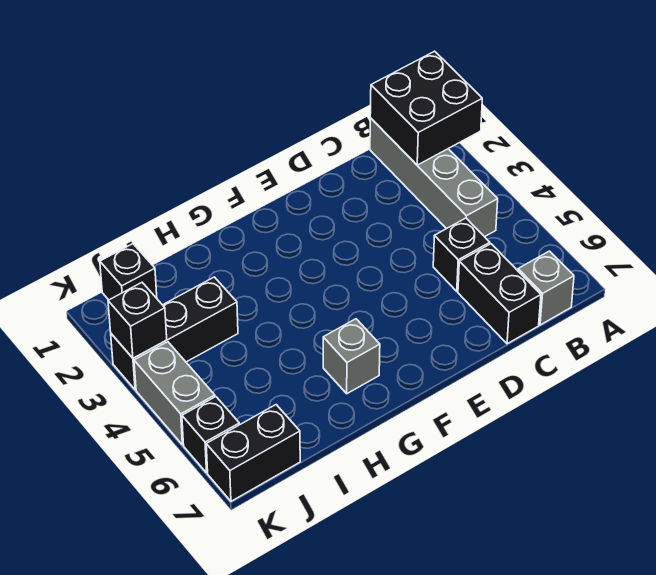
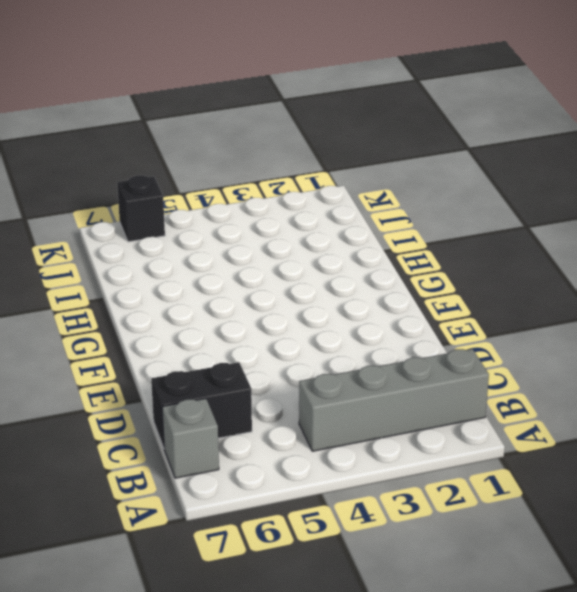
none -> black 1x1 brick [433,218,490,291]
none -> grey 1x1 brick [323,319,380,394]
none -> black 1x3 brick [111,277,238,390]

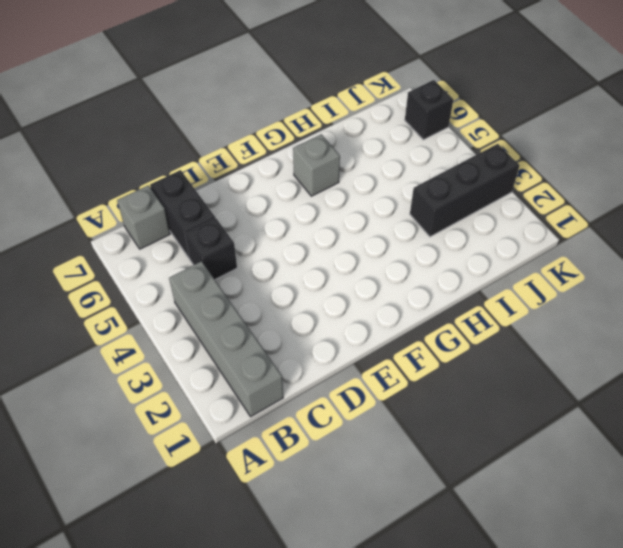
none -> black 1x1 brick [100,244,157,300]
none -> black 1x2 brick [206,405,300,501]
none -> grey 1x2 brick [134,342,215,445]

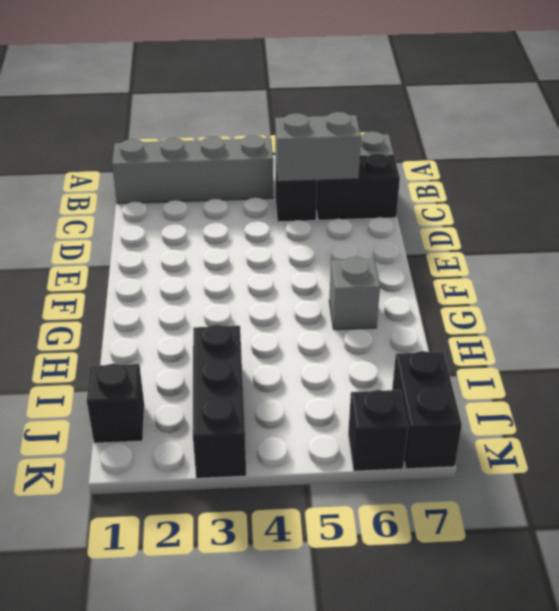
grey 1x2 brick [275,112,361,182] -> grey 1x2 brick moved to [134,342,215,445]
none -> black 2x2 brick [370,51,482,165]
none -> black 1x1 brick [108,283,167,358]

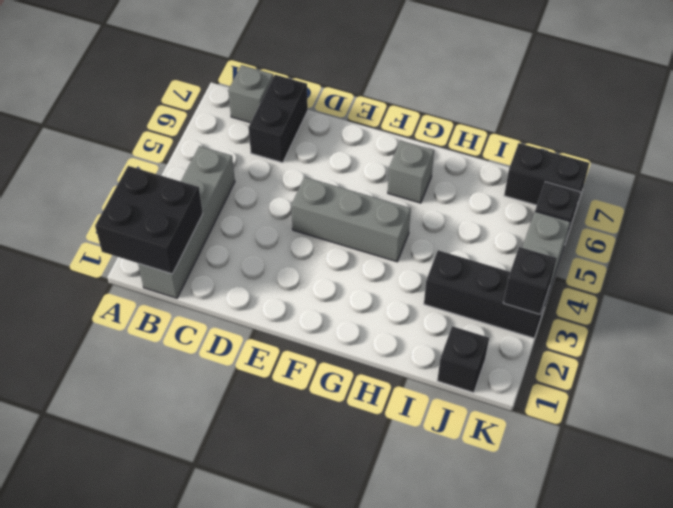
grey 1x3 brick [291,177,411,262] -> none
none -> black 1x1 brick [433,218,490,291]

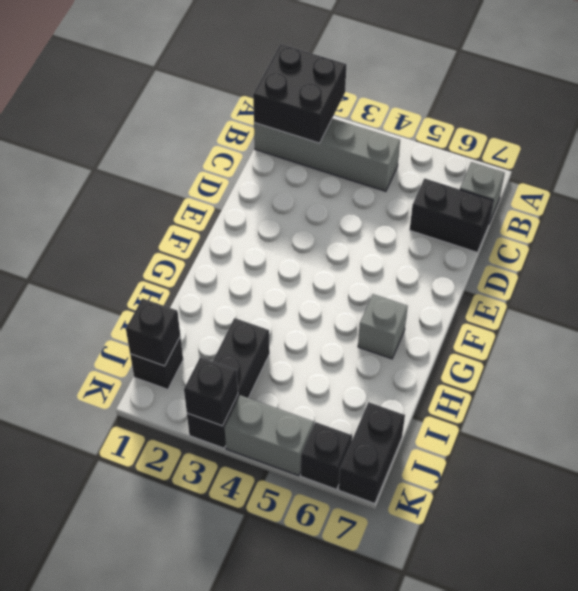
black 1x1 brick [126,298,180,366] -> black 1x1 brick moved to [433,218,490,291]

